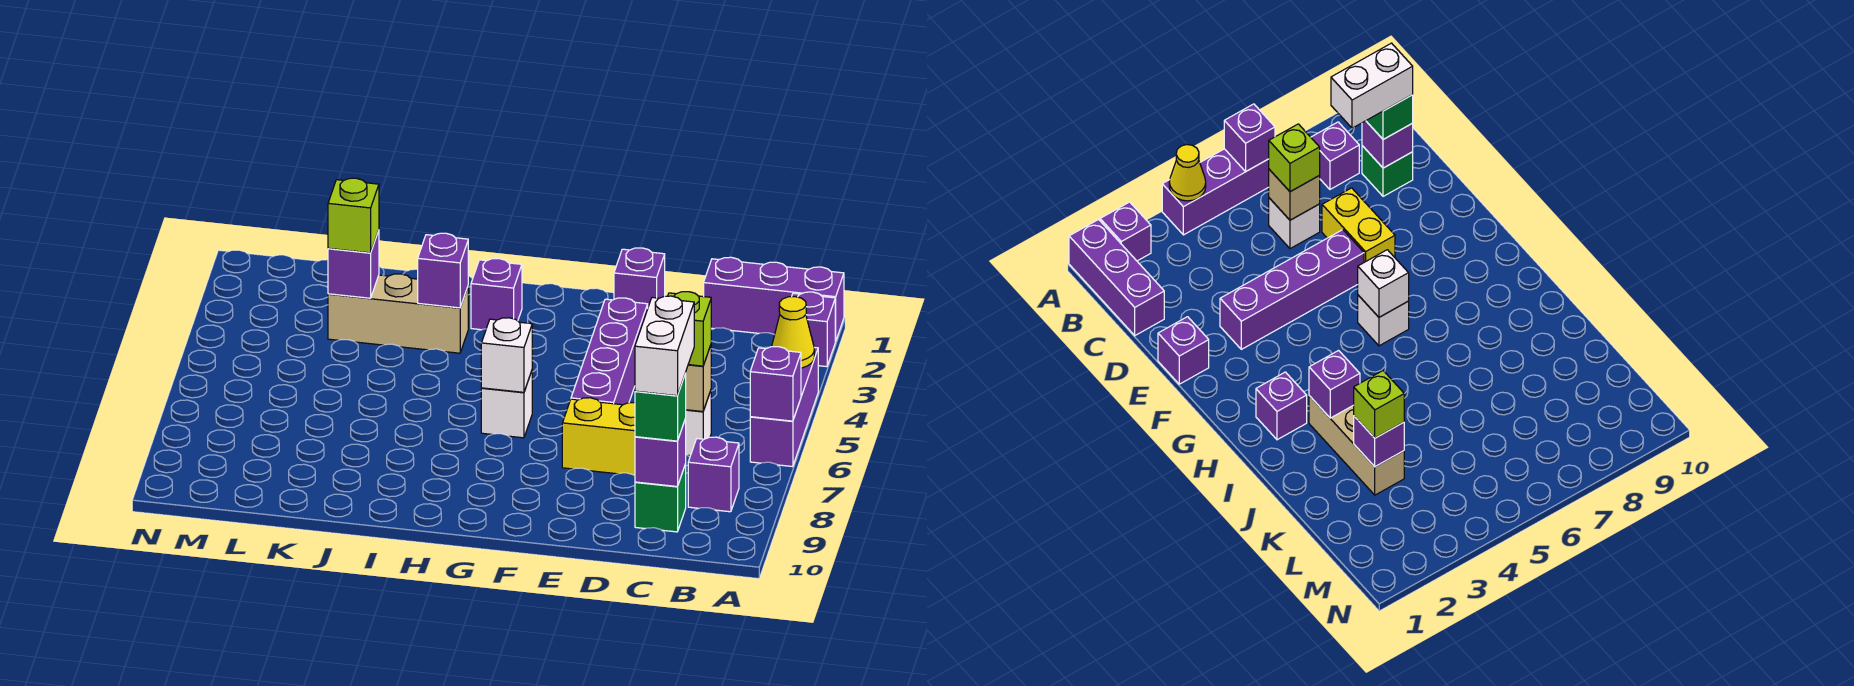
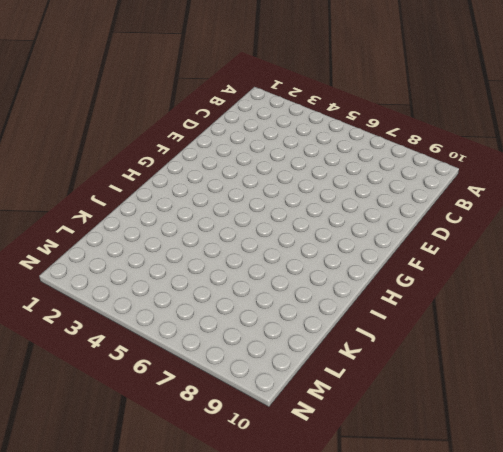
none -> purple 1x3 brick [704,257,844,341]
none -> purple 1x1 brick [792,292,835,367]
none -> purple 1x3 brick [750,348,818,467]

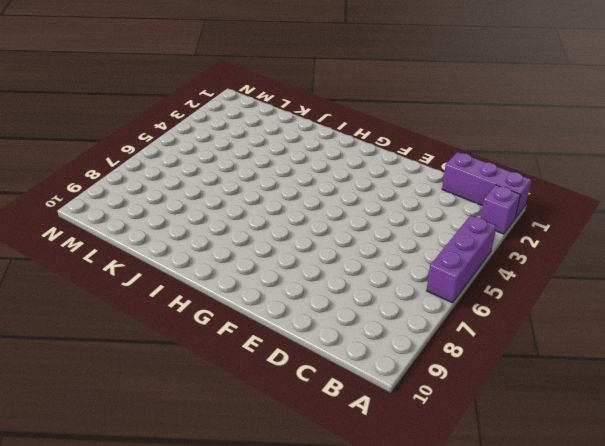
none -> purple 1x1 brick [688,437,739,512]
none -> white 1x1 brick [685,391,711,456]
none -> green 1x1 brick [635,464,686,532]

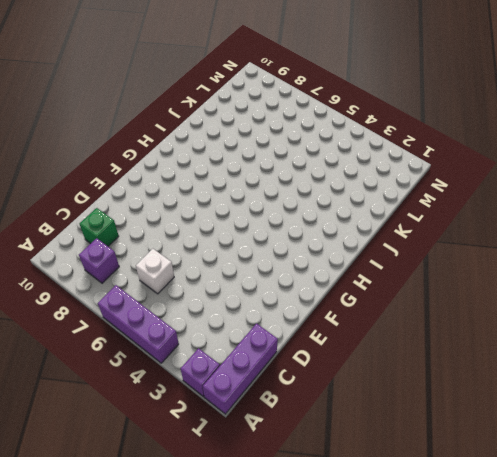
none -> yellow 1x2 brick [562,398,635,476]
none -> purple 1x1 brick [614,248,665,307]
none -> purple 1x4 brick [571,298,648,405]

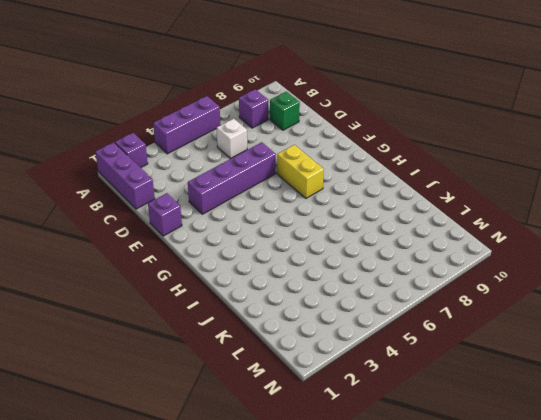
yellow 1x2 brick [277,145,324,198] -> yellow 1x2 brick moved to [562,398,635,476]
none -> white 1x1 brick [481,371,532,438]
none -> purple 1x1 brick [471,258,522,330]
none -> tan 1x3 brick [328,274,468,353]

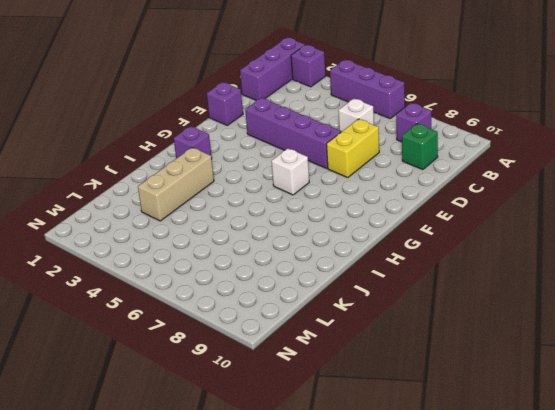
none -> yellow 1x1 cone [772,297,814,368]
none -> purple 1x1 brick [750,347,801,421]
none -> tan 1x1 brick [686,345,711,412]

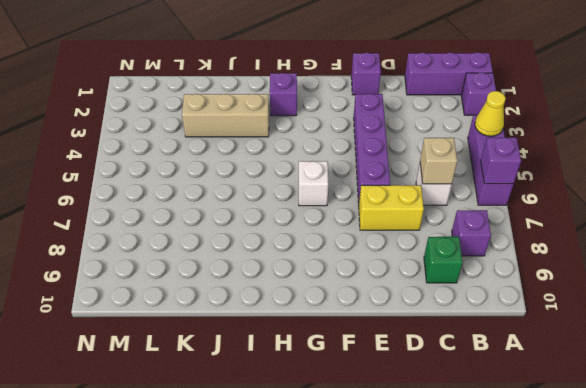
none -> purple 1x1 brick [635,419,686,487]
none -> white 1x1 brick [481,318,532,392]
none -> purple 1x1 brick [418,233,468,308]

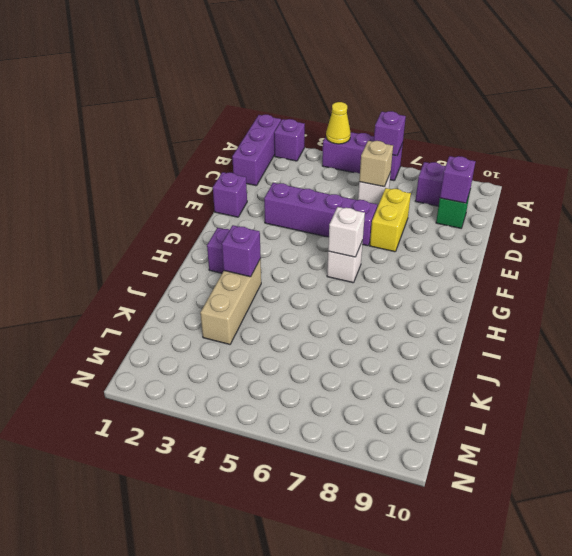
none -> purple 1x1 brick [328,230,379,298]
none -> lime 1x1 brick [668,292,711,366]
none -> green 1x1 brick [635,373,686,441]

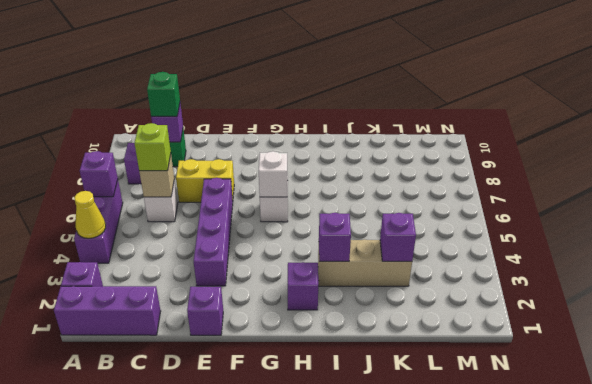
none -> lime 1x1 brick [328,178,379,253]
none -> white 1x2 brick [635,296,694,396]

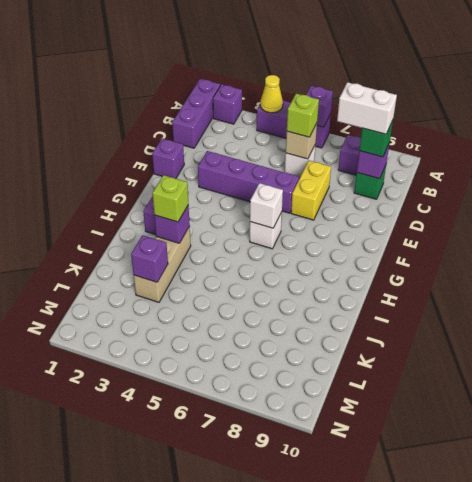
lime 1x1 brick [153,175,188,222] -> lime 1x1 brick moved to [328,178,379,253]

